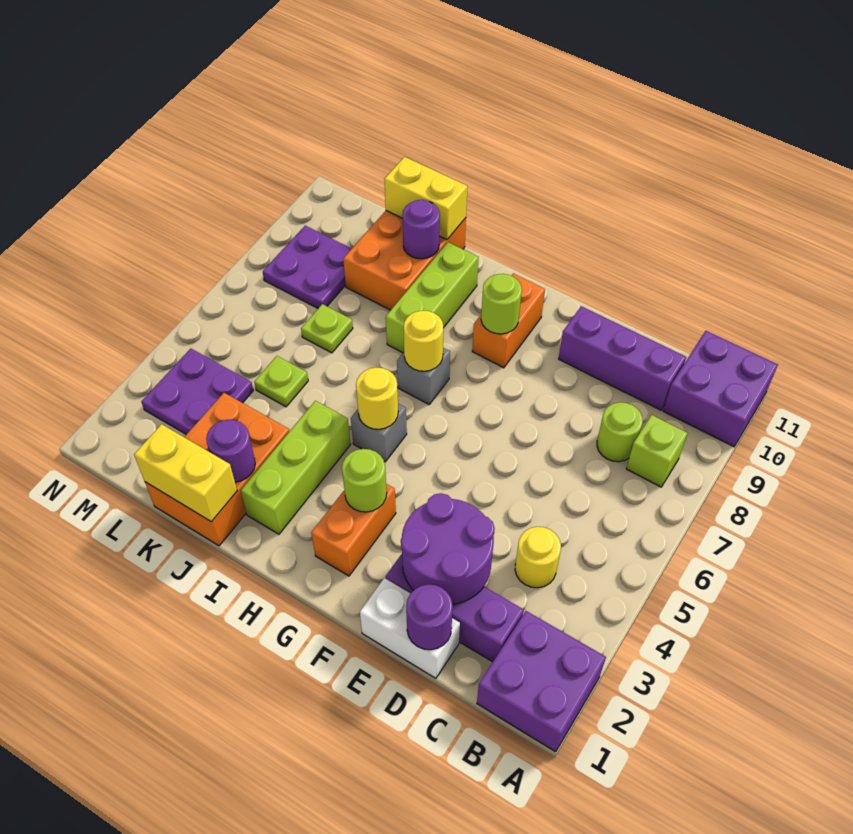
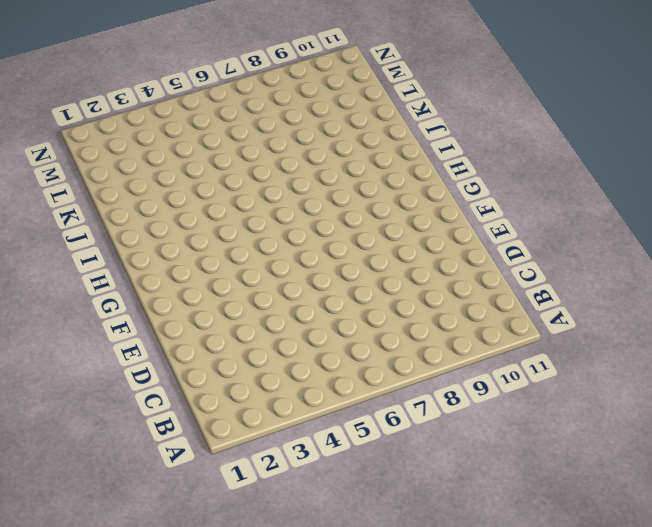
none -> purple 2x2 brick [477,611,606,752]
none -> purple 2x2 brick [663,331,778,447]
none -> lime 1x1 brick [626,415,687,487]
none -> purple 1x3 brick [386,554,524,662]

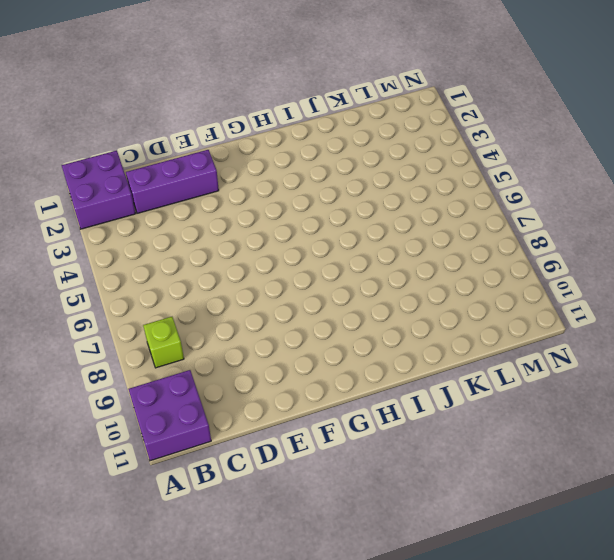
none -> yellow 1x1 round brick [515,527,561,588]
none -> lime 1x1 round brick [597,402,643,462]
none -> purple 1x3 brick [559,306,686,410]
none -> white 1x2 brick [360,578,460,678]

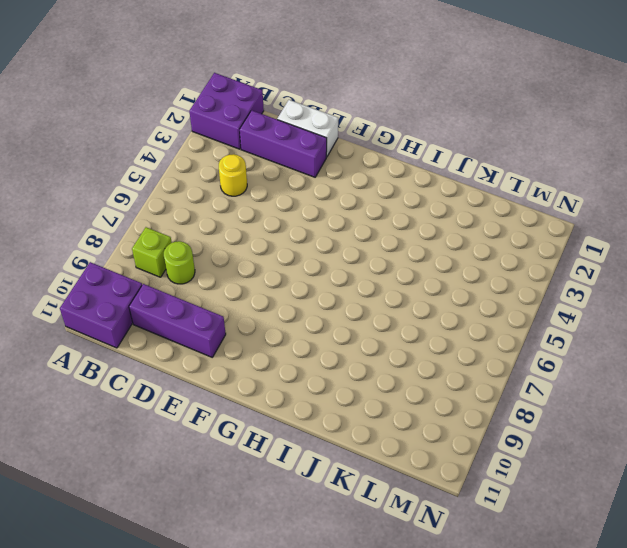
none -> orange 1x2 brick [311,484,396,576]
none -> orange 1x2 brick [472,274,545,368]
none -> grey 1x1 brick [351,404,407,462]
none -> grey 1x1 brick [397,348,450,404]

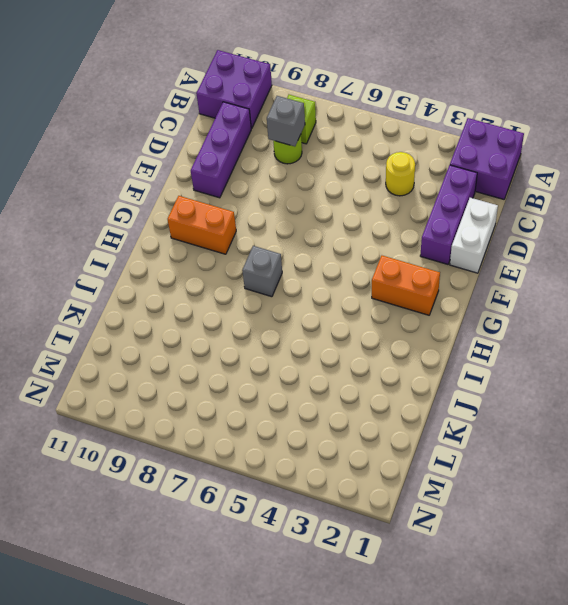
grey 1x1 brick [267,96,305,146] -> grey 1x1 brick moved to [351,404,407,462]
none -> lime 1x3 brick [241,401,351,534]
none -> lime 1x3 brick [386,242,478,353]
none -> orange 2x3 brick [145,393,290,546]
none -> orange 2x3 brick [343,211,466,310]

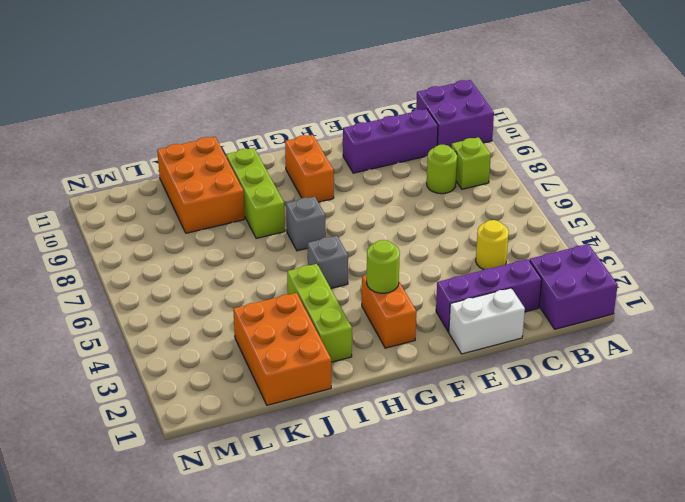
none -> lime 1x1 plate [254,356,308,407]
none -> lime 1x1 plate [301,304,353,353]
none -> purple 2x2 plate [141,349,253,434]
none -> purple 2x2 plate [263,226,352,308]

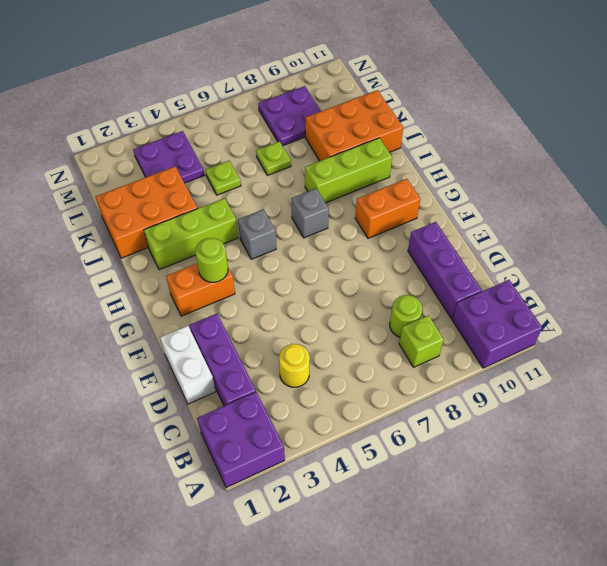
none -> purple 1x1 round brick [406,585,453,650]
none -> purple 2x2 round brick [401,493,495,604]
none -> lime 1x1 round brick [481,274,522,334]
none -> yellow 1x1 round brick [356,368,398,429]

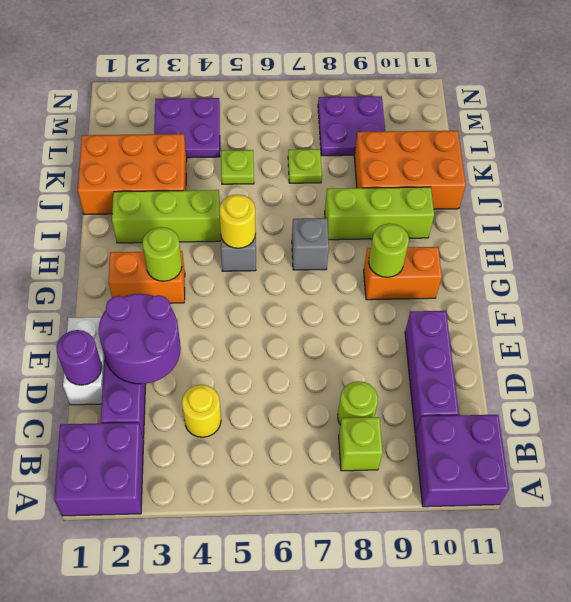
none -> yellow 1x1 round brick [404,311,443,371]
none -> yellow 1x2 brick [134,424,237,522]
none -> purple 1x1 round brick [206,420,255,482]
none -> purple 1x1 round brick [402,199,440,259]

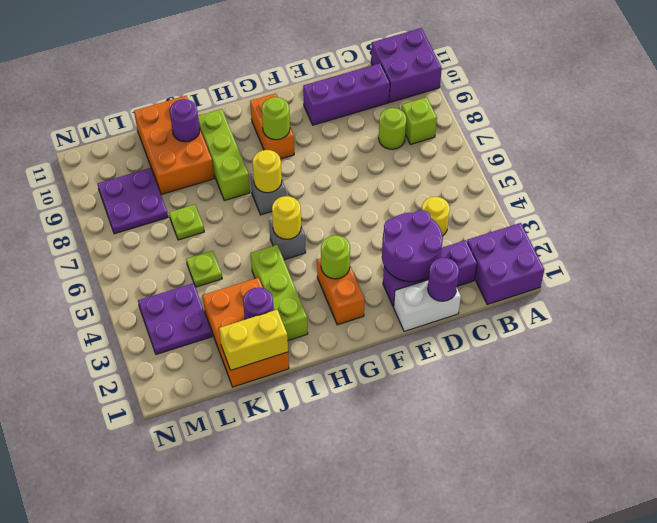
none -> yellow 1x2 brick [384,157,467,239]

